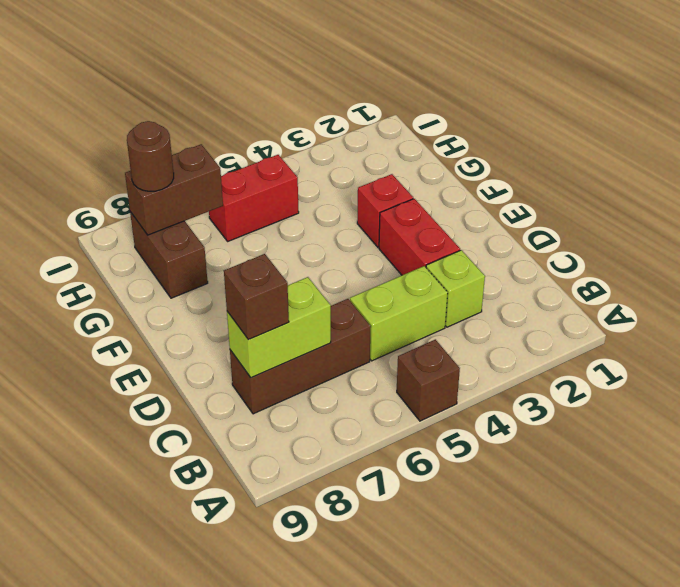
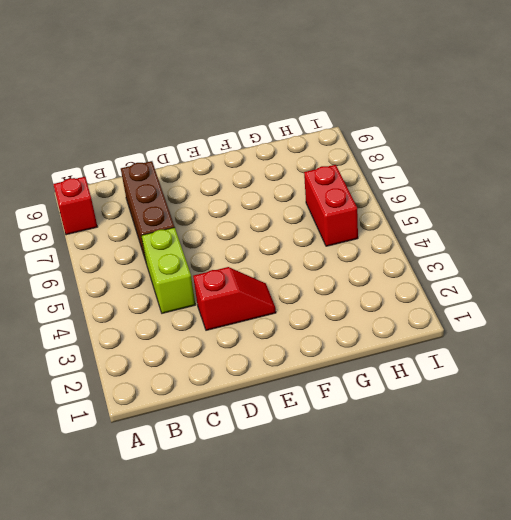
red 1x1 brick [53,177,97,235] -> red 1x1 brick moved to [357,174,413,247]
red 1x2 slope [193,267,276,330] -> red 1x2 brick [379,199,460,275]
none -> brown 1x1 brick [397,339,460,421]
none -> lime 1x1 brick [426,250,485,327]
none -> brown 1x2 brick [130,212,208,298]

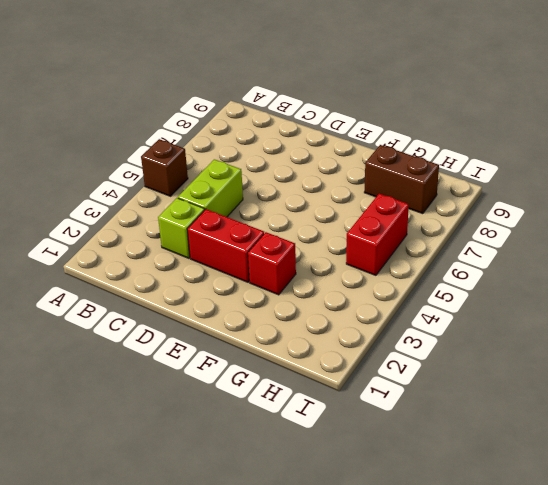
none -> brown 1x3 brick [230,299,371,414]
none -> lime 1x2 brick [227,277,331,378]
none -> brown 1x2 brick [125,144,223,235]

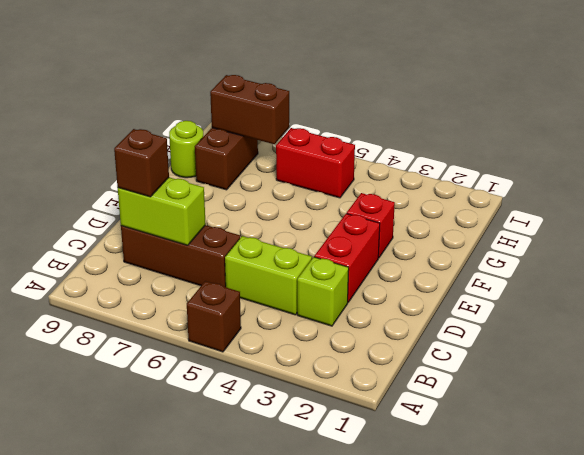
lime 1x1 round brick [169,121,203,178] -> none
none -> brown 1x1 round brick [127,121,174,191]

